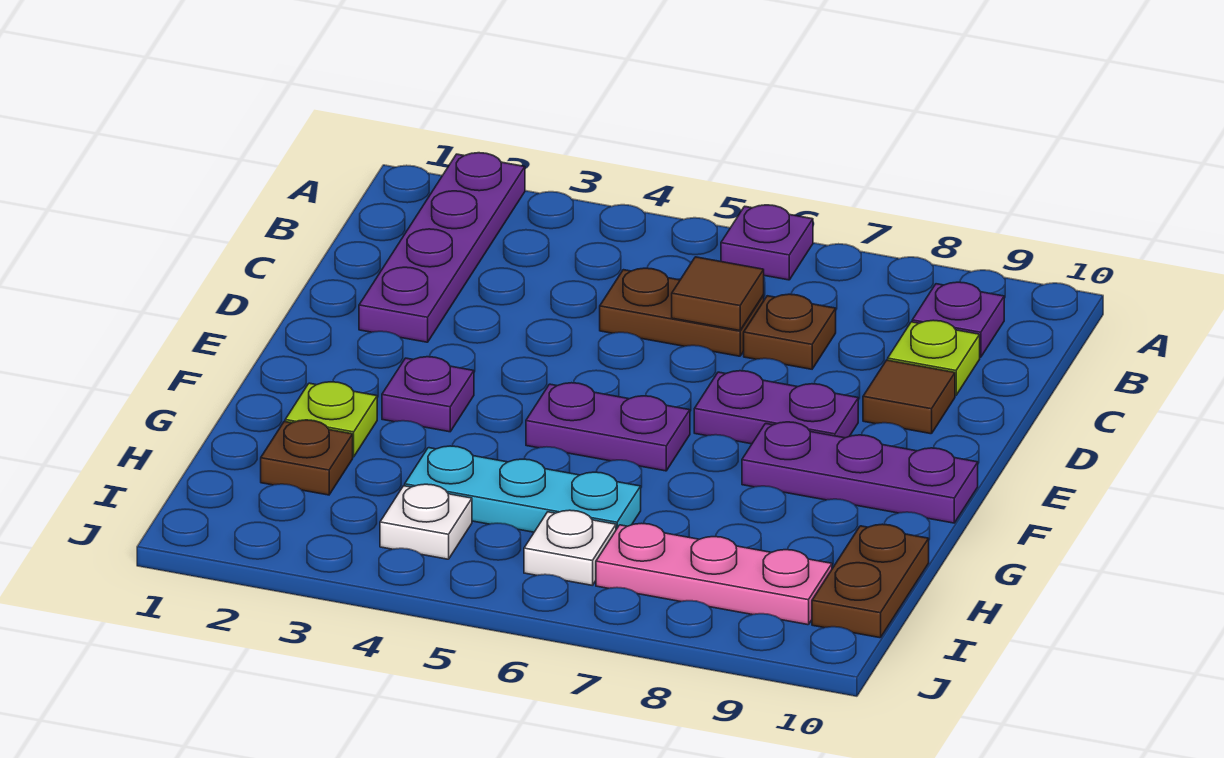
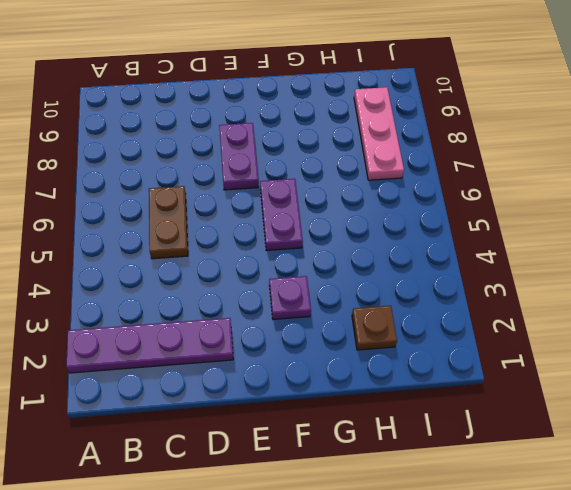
none -> purple 1x1 plate [721,205,813,280]
none -> purple 1x1 plate [912,282,1004,357]
none -> brown 1x1 plate [744,294,836,369]

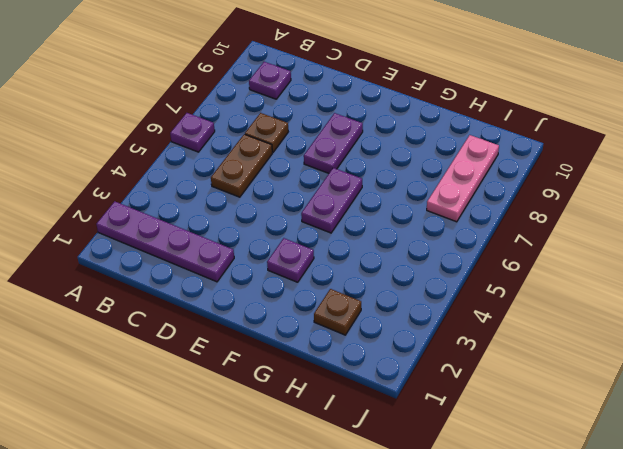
none -> lime 1x1 plate [888,320,980,396]
none -> brown 1x1 tile [863,360,955,434]
none -> purple 1x3 plate [742,422,978,523]

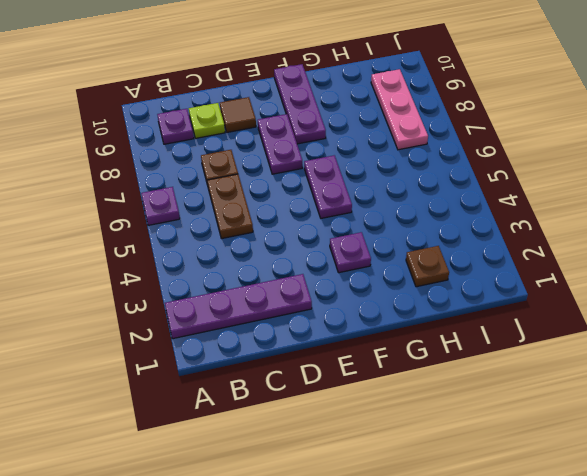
none -> lime 1x1 plate [285,382,377,457]
none -> cyan 1x3 plate [405,446,641,532]
none -> brown 1x2 plate [812,524,929,638]

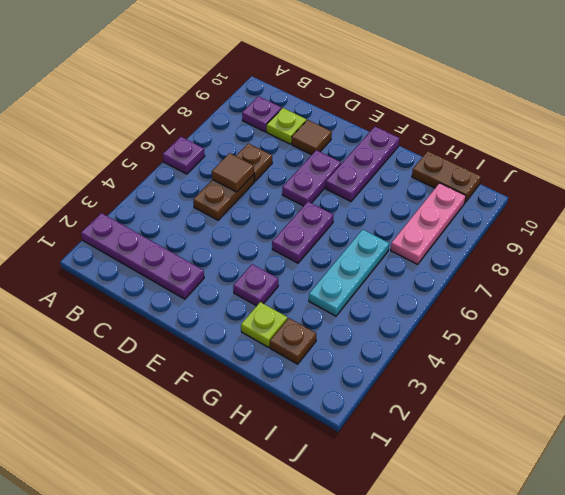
none -> white 1x1 plate [380,484,472,559]
none -> white 1x1 plate [524,510,616,586]

